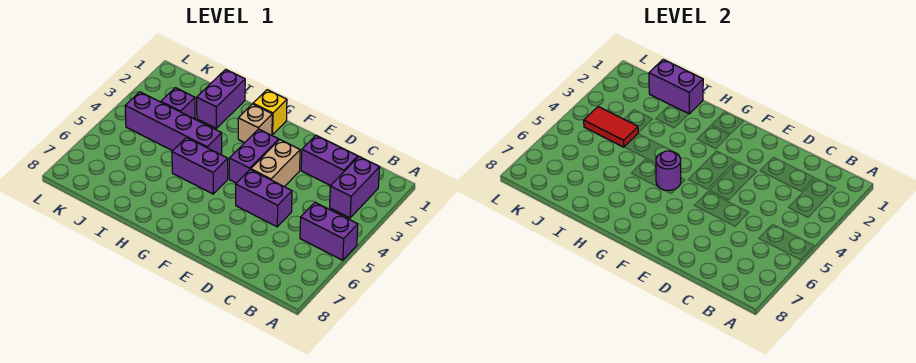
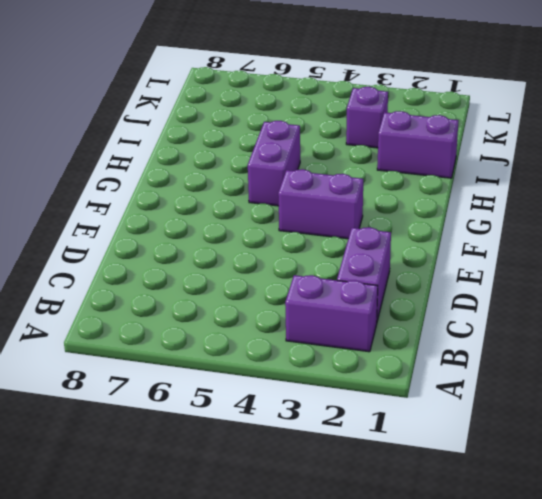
none -> purple 1x2 brick [300,202,358,260]
none -> purple 1x2 brick [236,170,292,227]
none -> tan 1x2 brick [251,140,300,187]

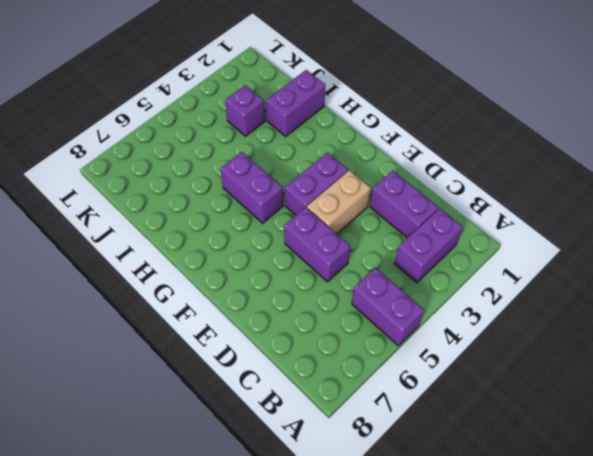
none -> yellow 1x1 brick [253,90,287,135]
none -> tan 1x1 brick [238,104,272,143]
none -> purple 1x4 brick [125,92,222,155]

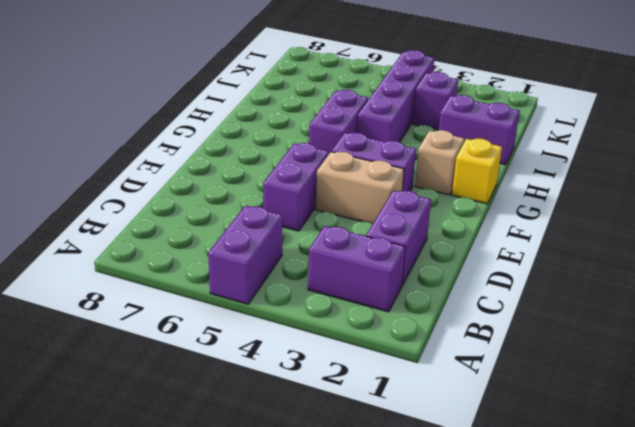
none -> purple 1x1 round brick [656,151,681,191]
none -> purple 1x2 brick [649,59,703,114]
none -> red 1x2 tile [584,107,638,147]

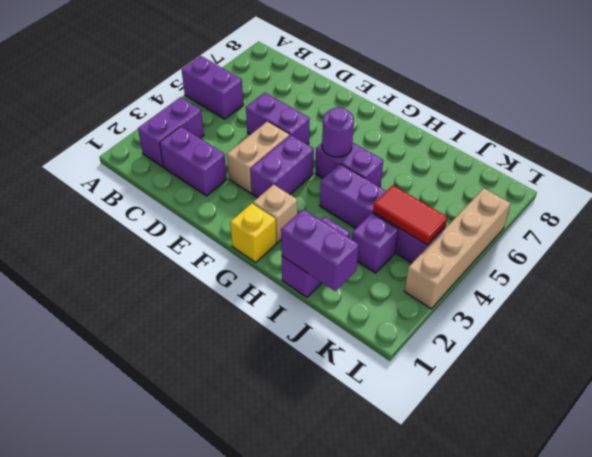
tan 1x4 brick [405,188,511,309] -> none

